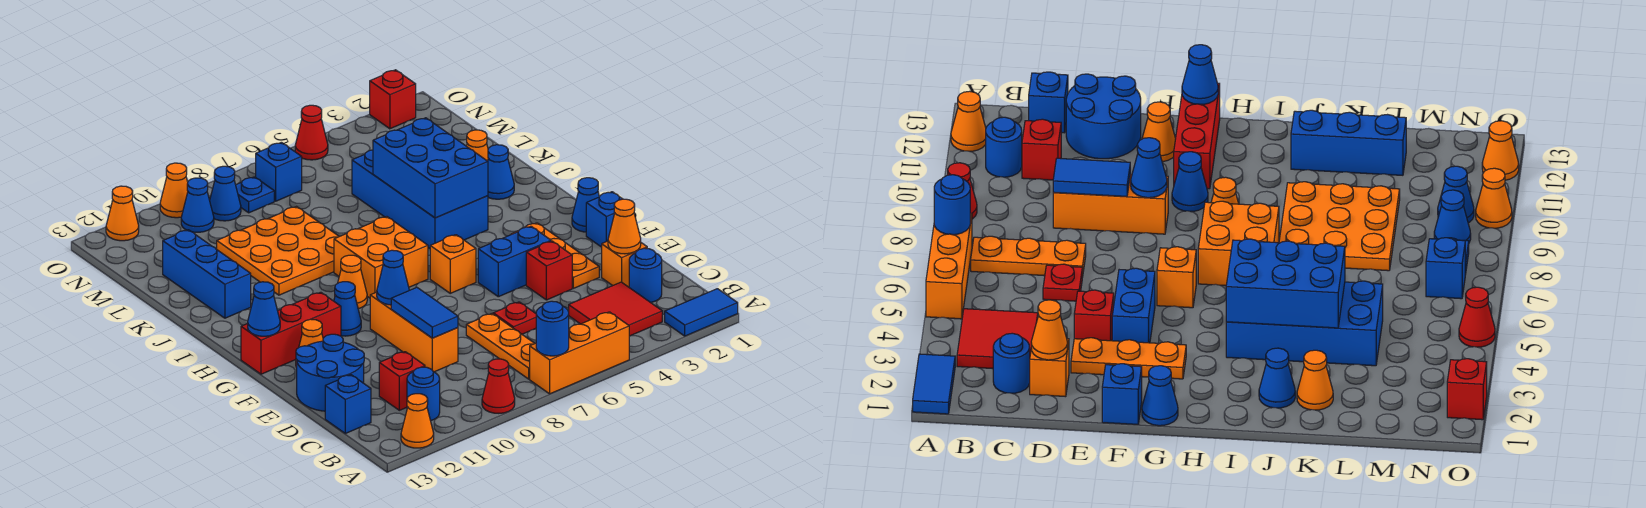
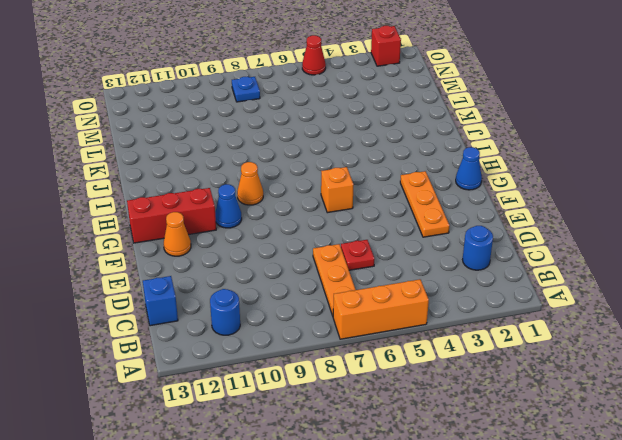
none -> blue 1x2 tile [665,289,738,336]
none -> red 1x1 cone [482,359,515,413]
none -> orange 1x1 cone [401,394,434,448]
none -> red 2x2 tile [569,282,662,336]

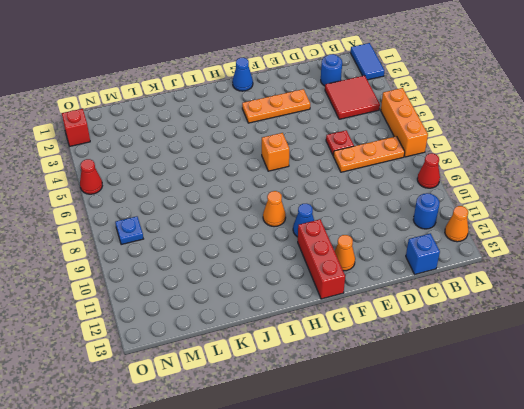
none -> red 1x1 brick [379,352,425,410]
none -> orange 1x1 brick [602,241,647,287]
none -> orange 1x3 brick [370,292,458,372]
none -> blue 2x2 round brick [296,334,364,411]

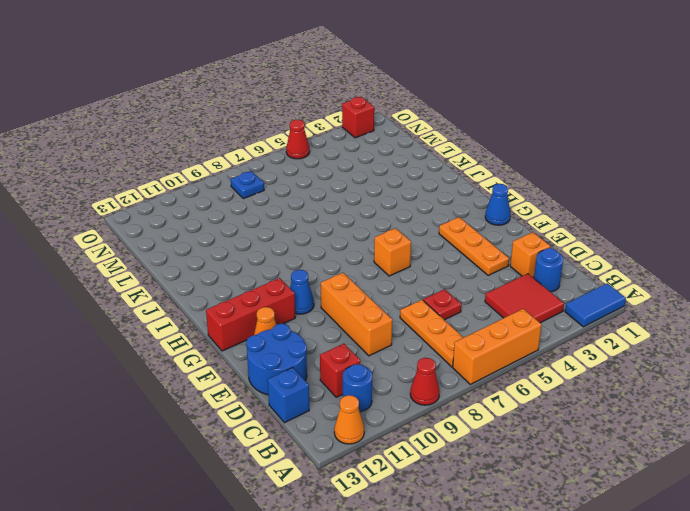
none -> red 1x1 brick [526,241,572,300]
none -> blue 1x1 brick [586,192,622,247]
none -> blue 1x2 brick [478,226,551,297]
none -> orange 2x2 brick [334,217,428,298]

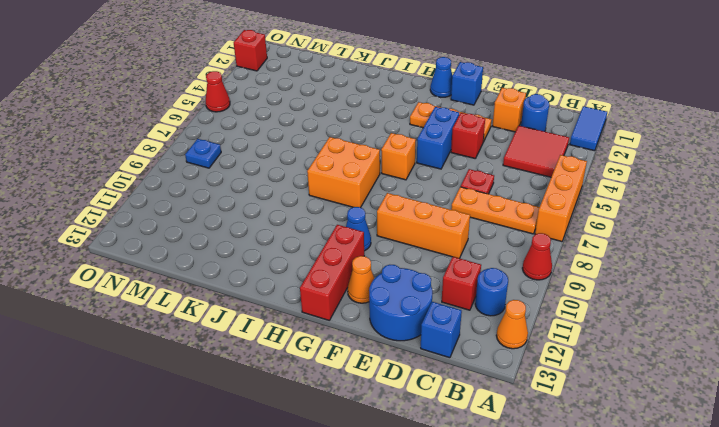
none -> orange 1x1 cone [338,255,367,309]
none -> blue 2x4 brick [352,150,488,248]
none -> blue 1x1 cone [488,145,514,199]
none -> orange 3x3 plate [217,207,339,295]

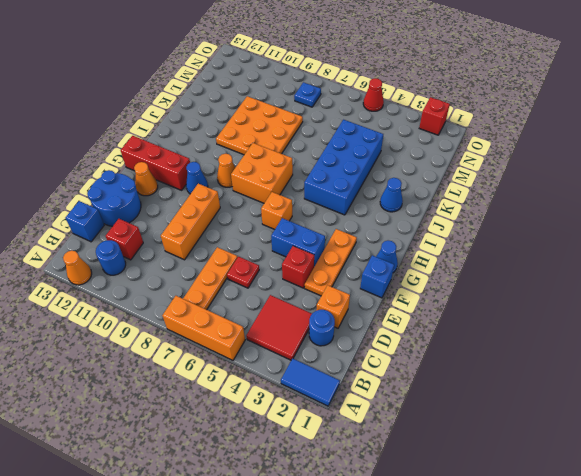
none -> red 1x1 cone [482,359,515,413]
none -> blue 1x3 brick [163,230,251,318]
none -> orange 1x1 cone [467,130,488,161]
none -> blue 1x1 brick [256,142,302,201]

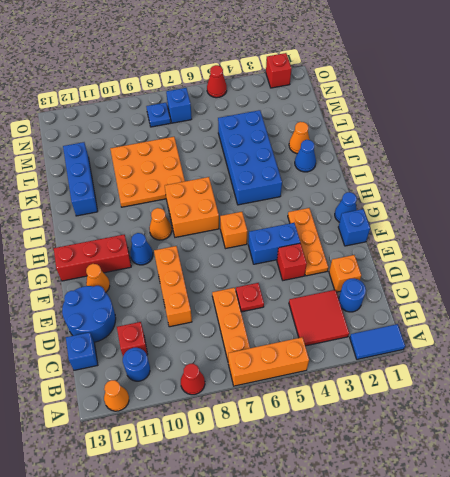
none -> blue 1x1 cone [210,166,241,221]
none -> blue 1x1 cone [181,178,214,232]
none -> orange 1x1 cone [160,163,188,218]
none -> orange 1x1 cone [106,186,139,241]

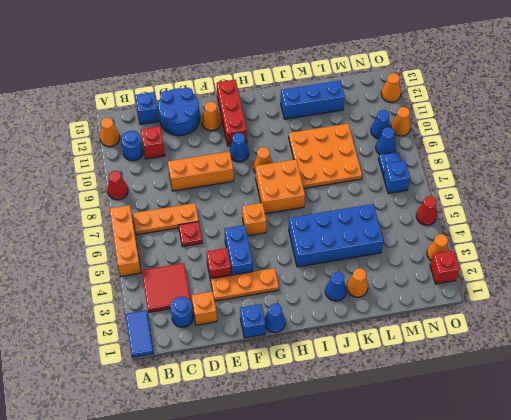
orange 1x1 cone [427,234,448,261] -> orange 1x1 cone moved to [608,199,641,254]
none -> blue 1x1 round brick [536,301,569,356]
none -> blue 1x2 tile [391,287,458,338]
none -> blue 1x1 cone [377,250,409,305]
none -> blue 1x1 cone [248,282,280,336]

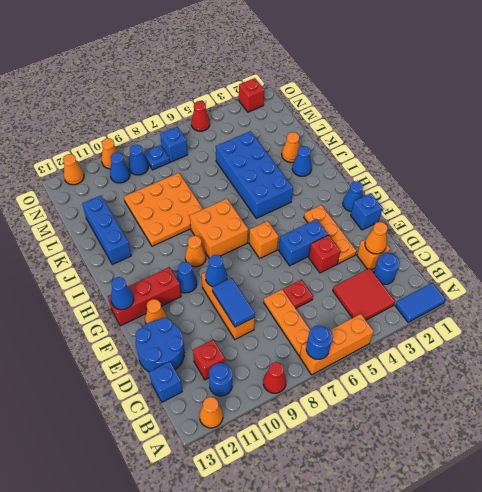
none -> blue 2x3 brick [373,118,488,218]

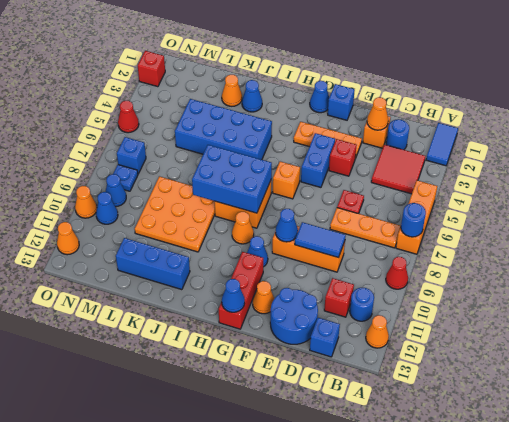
blue 2x3 brick [192,145,272,213] -> blue 2x3 brick moved to [373,118,488,218]

